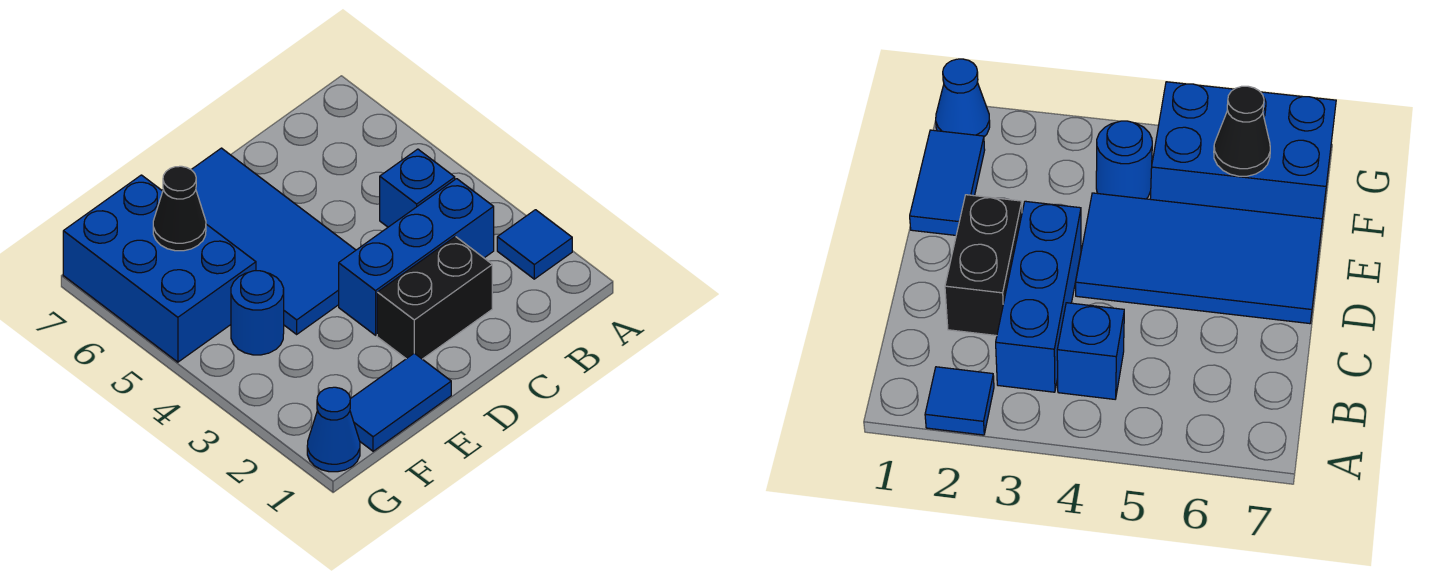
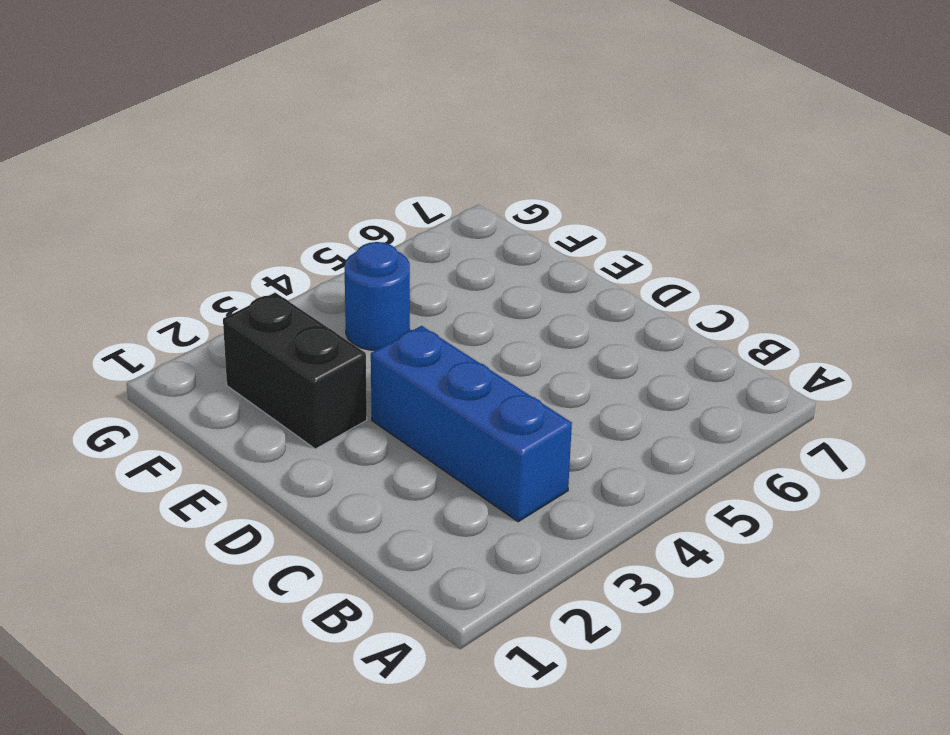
black 1x2 brick [223,293,367,449] -> black 1x2 brick moved to [377,237,492,359]
none -> blue 1x1 tile [497,210,572,279]
none -> blue 1x1 brick [380,149,455,227]

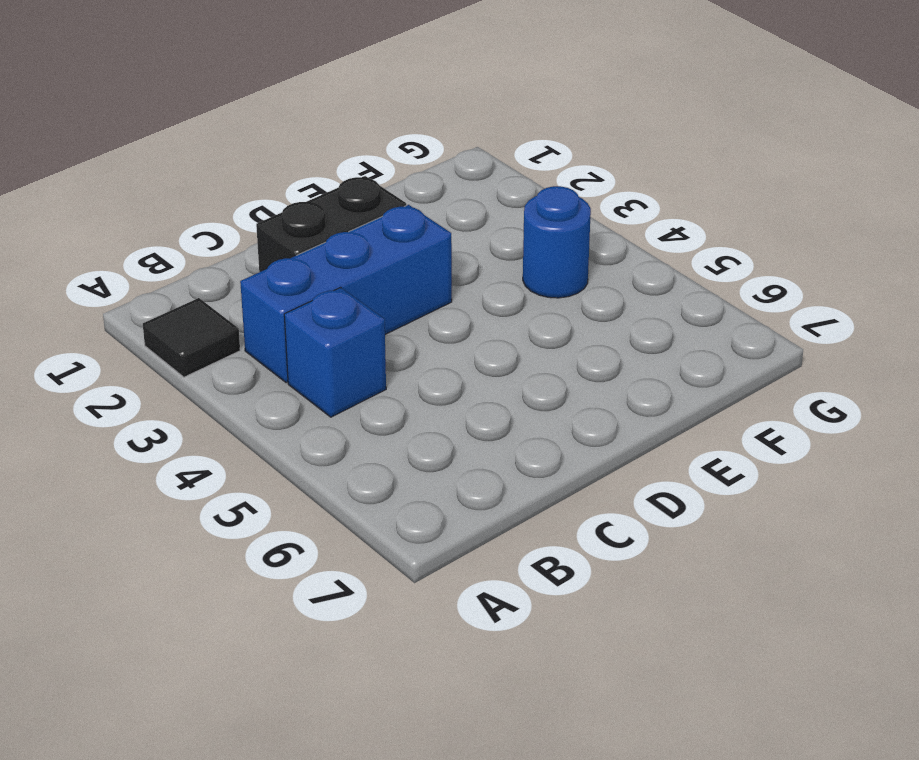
black 1x1 tile [143,298,240,377] -> blue 1x1 tile [497,210,572,279]
none -> blue 2x4 tile [162,148,356,334]
none -> blue 1x2 tile [350,353,451,451]

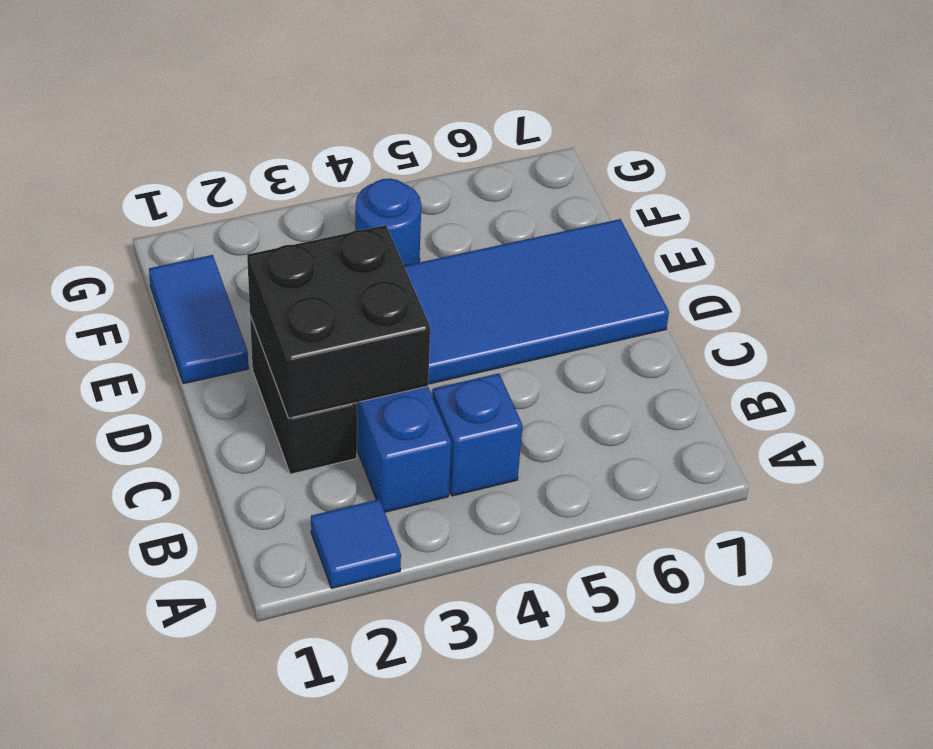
black 2x2 brick [247,225,430,418] -> none
none -> blue 2x3 brick [63,175,256,362]
none -> blue 1x1 cone [307,387,360,472]

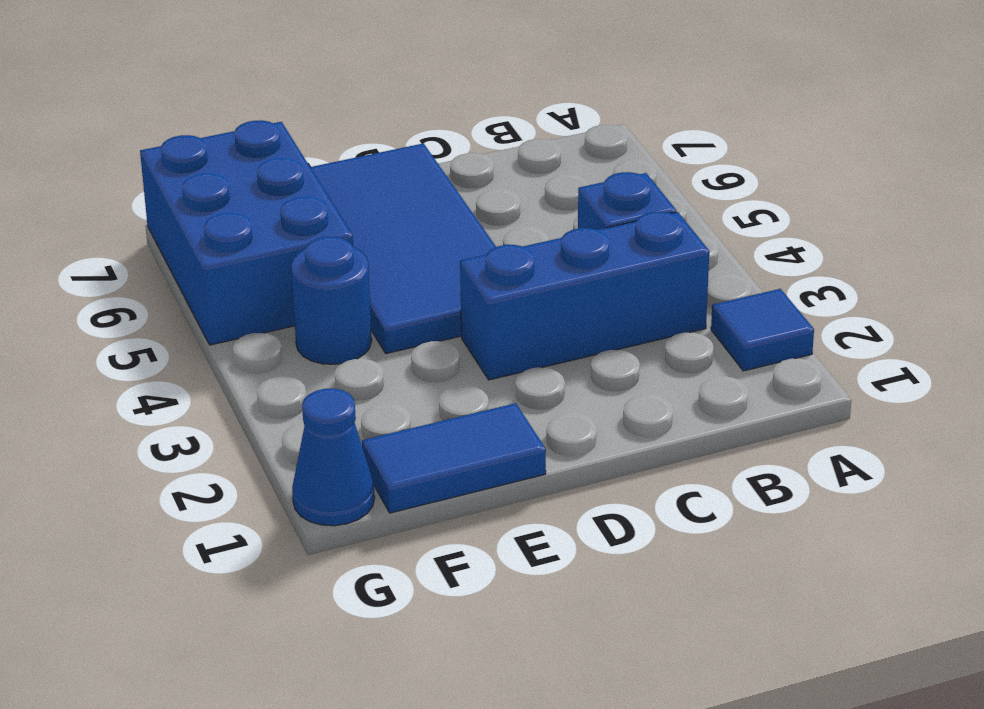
none -> black 1x2 brick [377,237,492,359]
none -> black 1x1 cone [153,166,206,251]

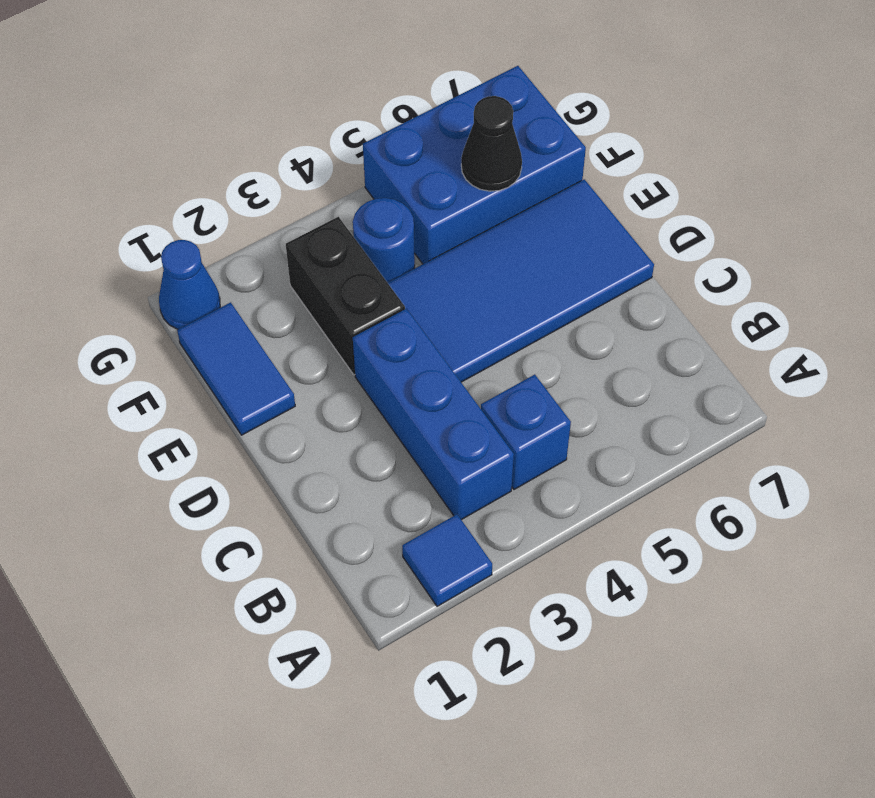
black 1x2 brick [286,217,405,375] -> black 1x2 brick moved to [377,237,492,359]

